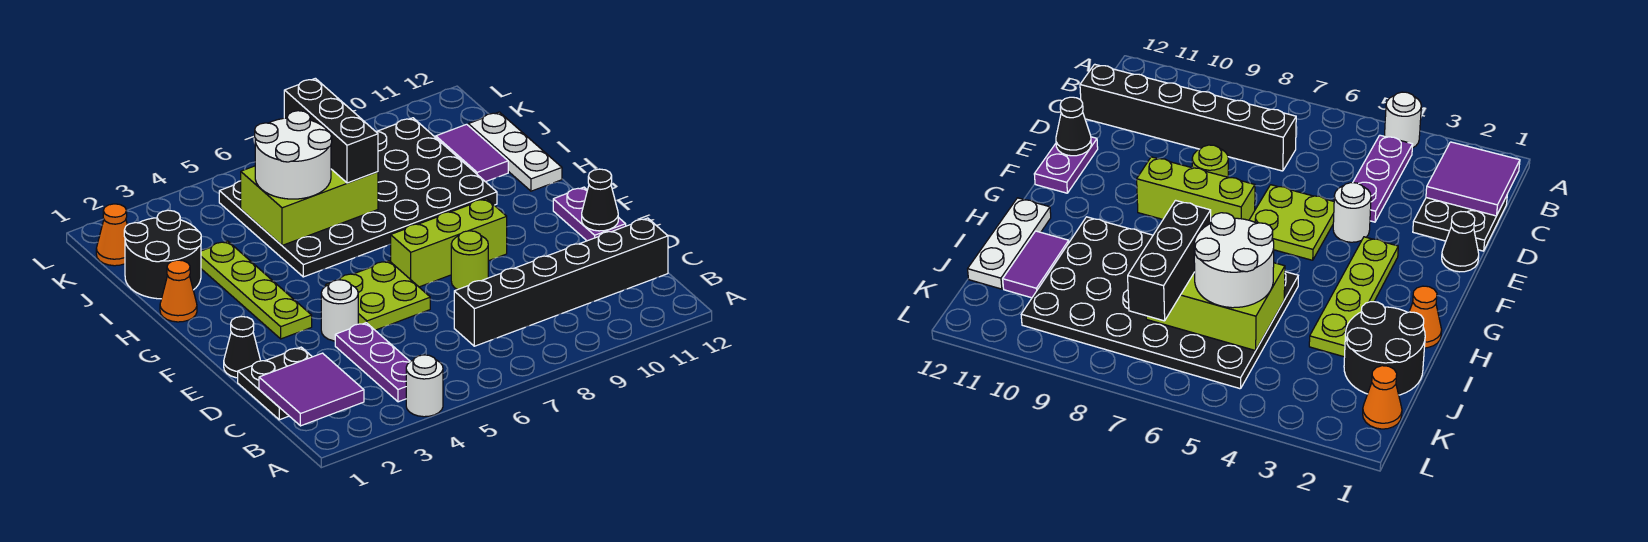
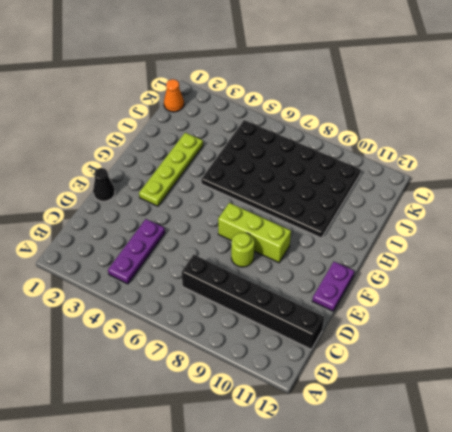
none -> white 1x1 round brick [406,355,443,417]
none -> black 2x2 plate [238,347,312,420]
none -> white 1x1 round brick [321,280,358,341]

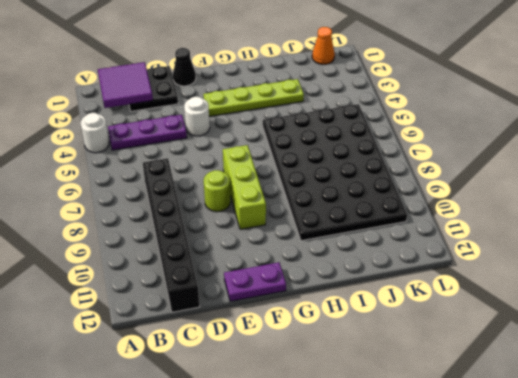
none -> lime 2x2 plate [326,261,430,330]
none -> orange 1x1 cone [160,260,197,322]
none -> white 1x3 plate [468,112,562,191]

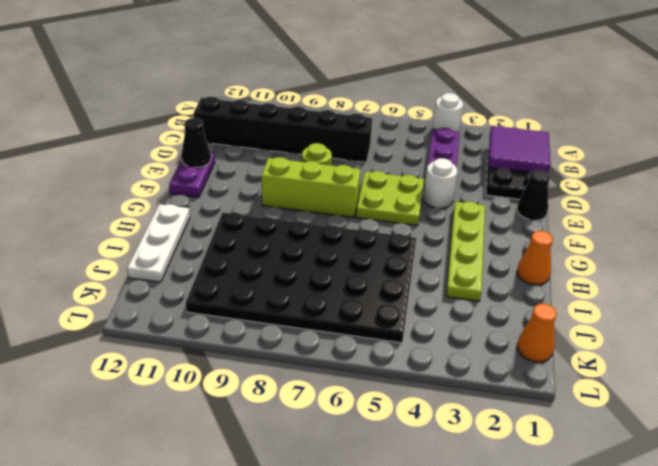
none -> black 2x2 round brick [124,210,201,299]
none -> purple 1x2 tile [436,124,508,182]
none -> lime 2x3 brick [241,166,378,245]

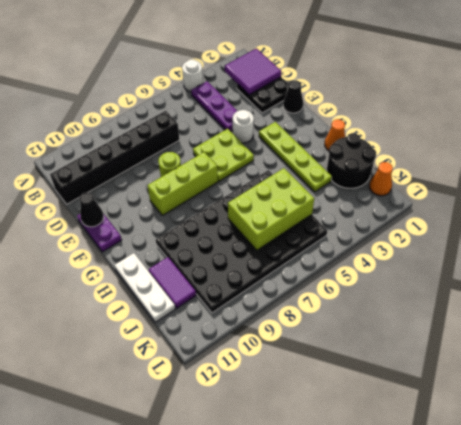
none -> white 2x2 round brick [255,111,332,199]
none -> black 1x3 brick [284,78,378,183]

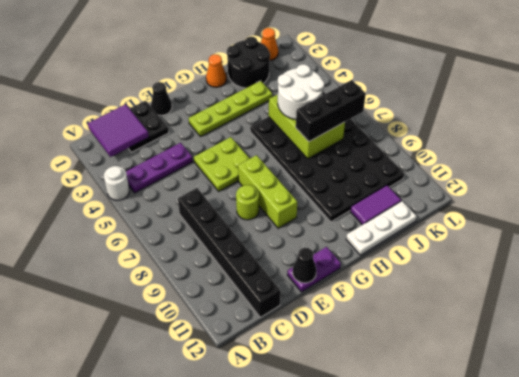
none -> white 1x1 round brick [321,280,358,341]

